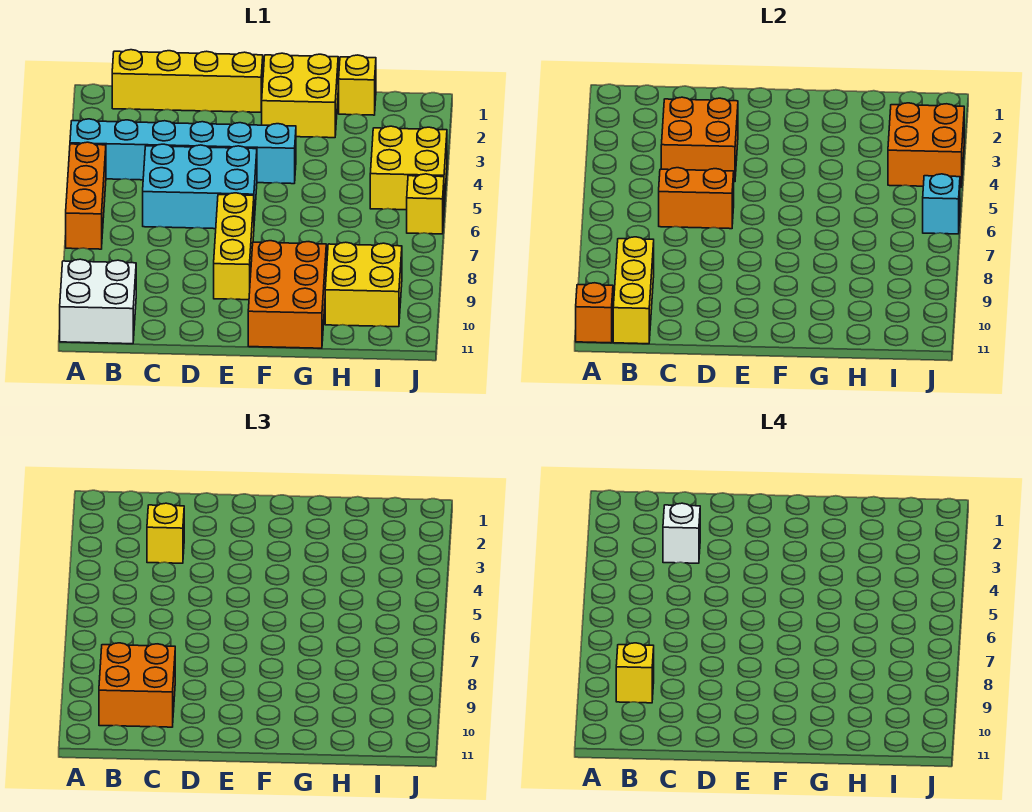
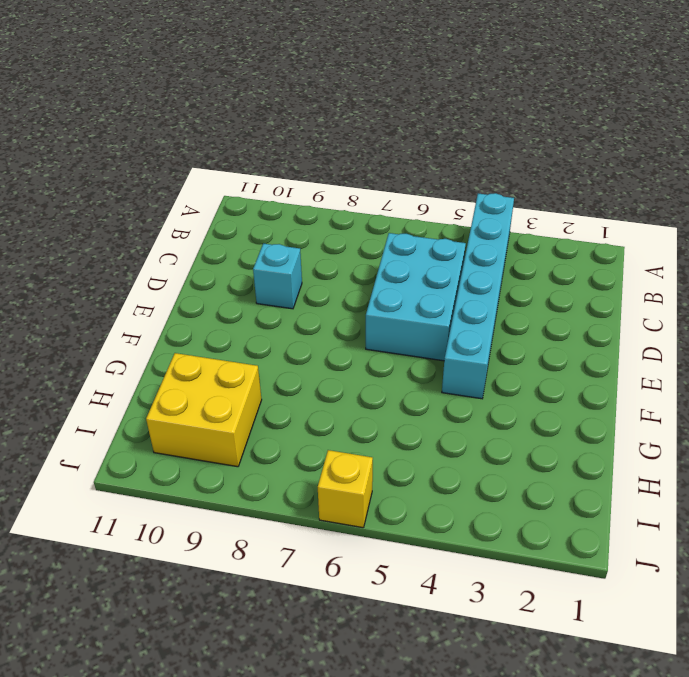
cyan 1x1 brick [253,244,302,309] -> cyan 1x1 brick moved to [923,174,960,234]
none -> orange 1x3 brick [66,142,106,249]
none -> white 2x2 brick [60,259,136,344]
none -> yellow 1x4 brick [112,50,263,112]

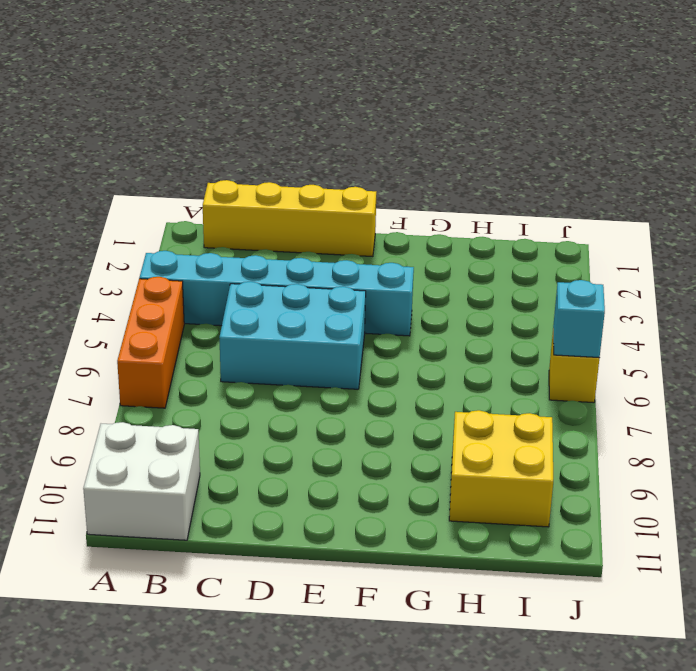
none -> yellow 1x3 brick [214,193,254,300]
none -> yellow 2x2 brick [262,53,338,138]
none -> orange 2x3 brick [248,241,326,348]

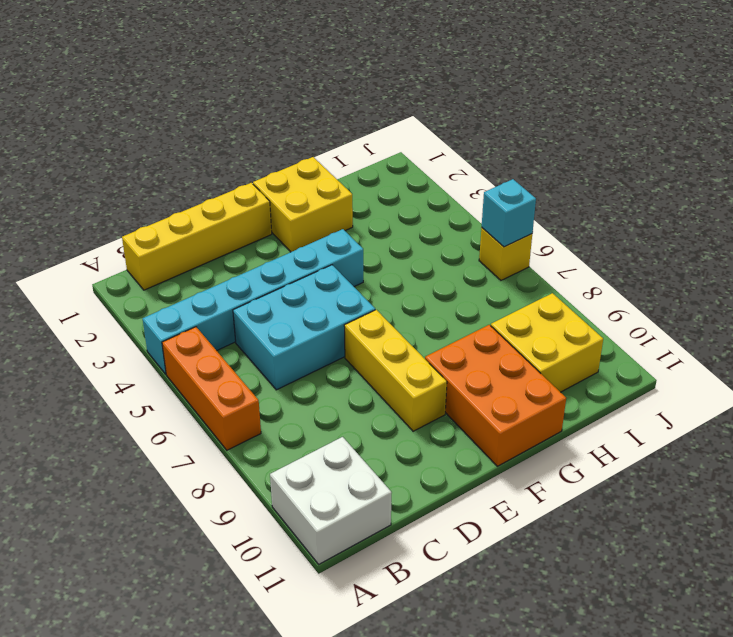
none -> yellow 1x1 brick [338,55,376,115]
none -> yellow 2x2 brick [370,126,447,210]
none -> orange 1x1 brick [576,283,613,343]

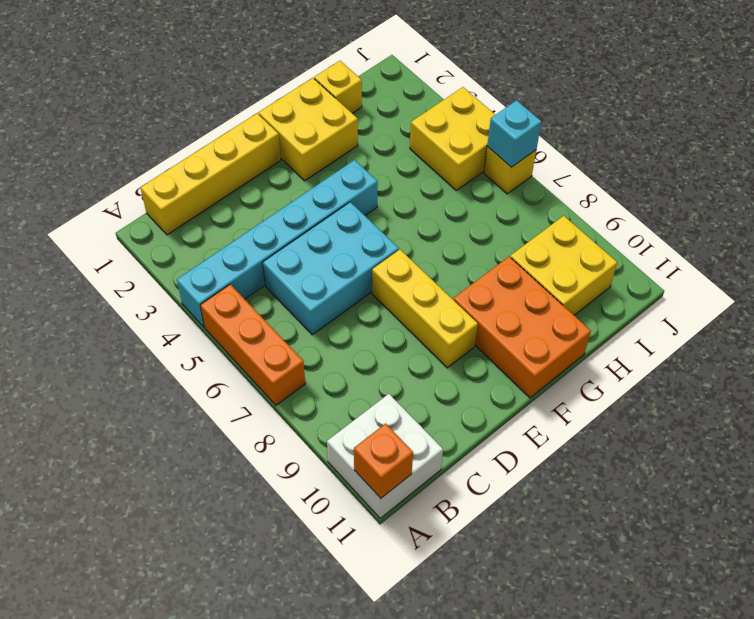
none -> yellow 1x3 brick [613,237,654,344]
none -> orange 2x2 brick [661,97,738,182]
none -> orange 1x2 brick [659,168,734,229]

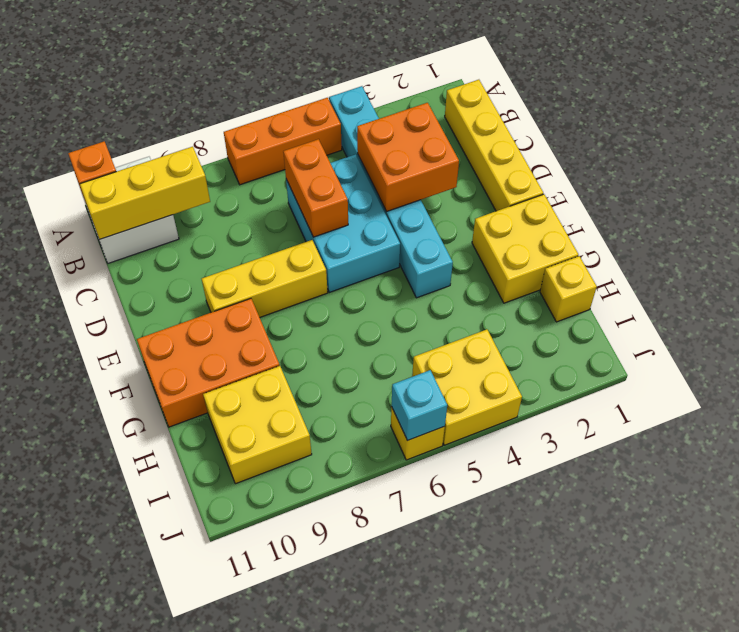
none -> orange 2x2 brick [888,103,964,187]
none -> orange 2x2 brick [99,643,175,727]
none -> yellow 1x1 brick [147,503,184,563]

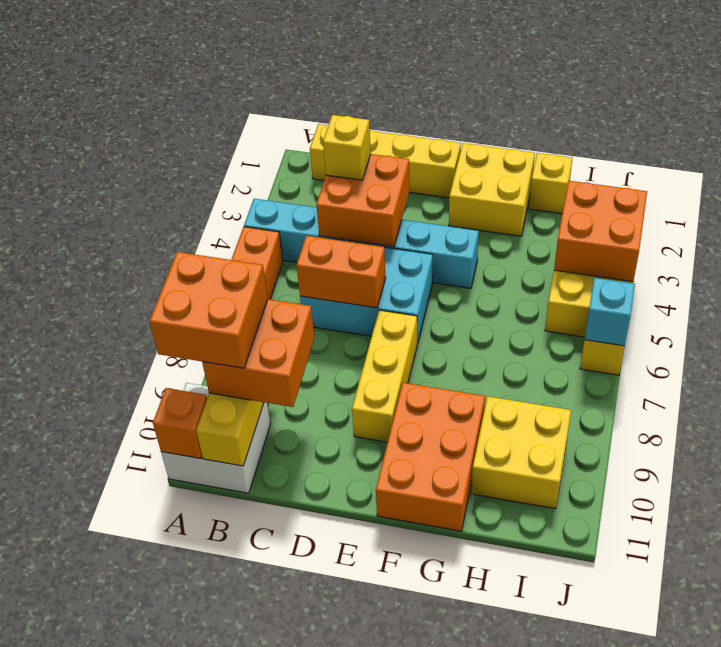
orange 2x2 brick [150,252,268,368] -> yellow 1x1 brick [616,643,654,703]
none -> white 1x1 brick [663,503,700,563]

